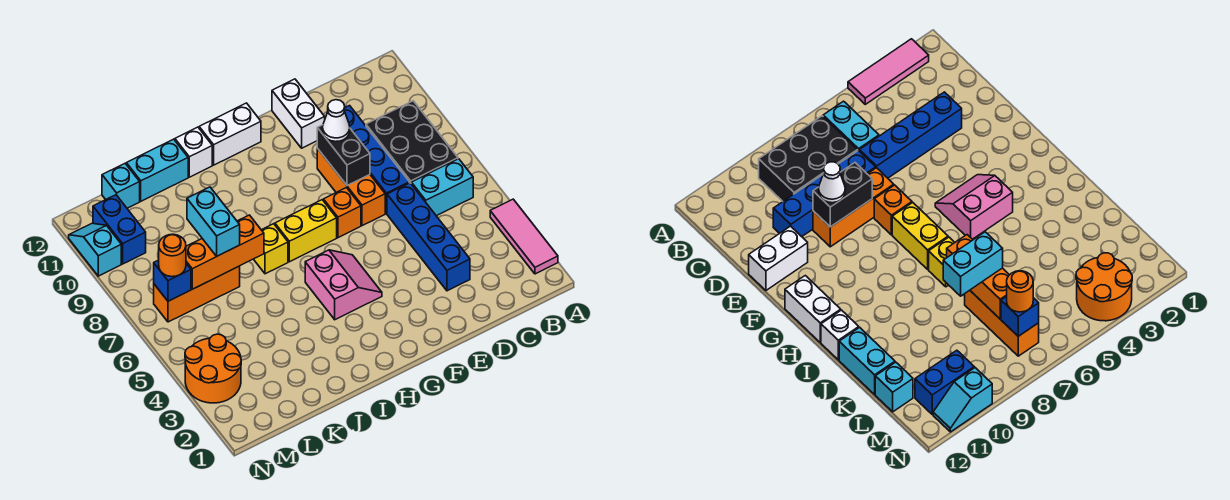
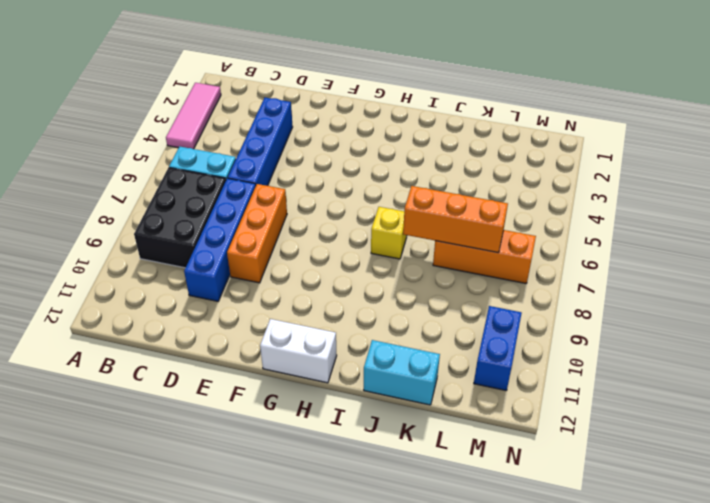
none -> white 1x2 brick [272,79,325,148]
none -> orange 1x1 brick [323,188,361,238]
none -> pink 2x2 slope [305,250,382,320]

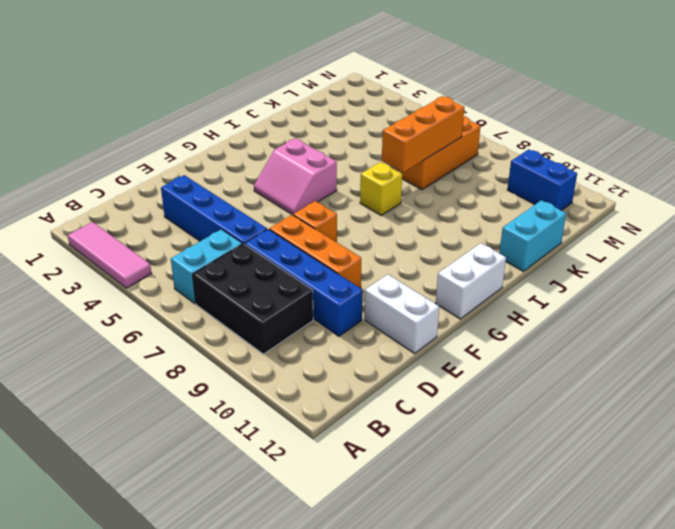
none -> yellow 1x2 brick [275,200,337,262]
none -> white 1x1 brick [175,127,212,177]
none -> cyan 1x1 brick [102,164,140,208]

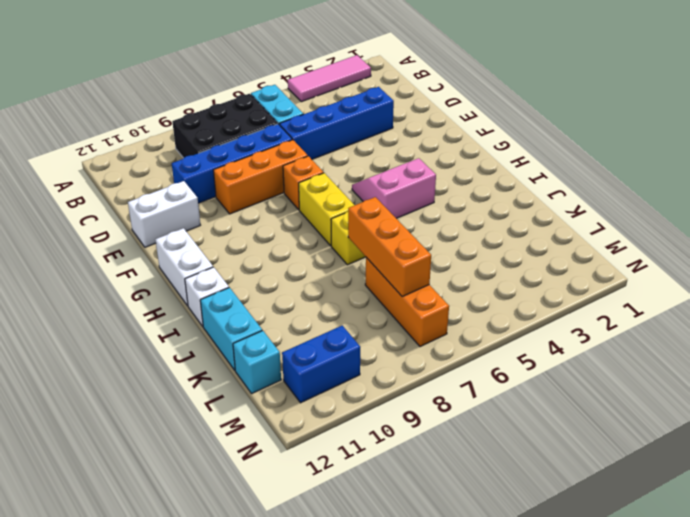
none -> orange 2x2 round brick [185,334,241,403]
none -> cyan 1x2 slope [69,223,121,276]
none -> black 1x2 brick [317,125,370,185]

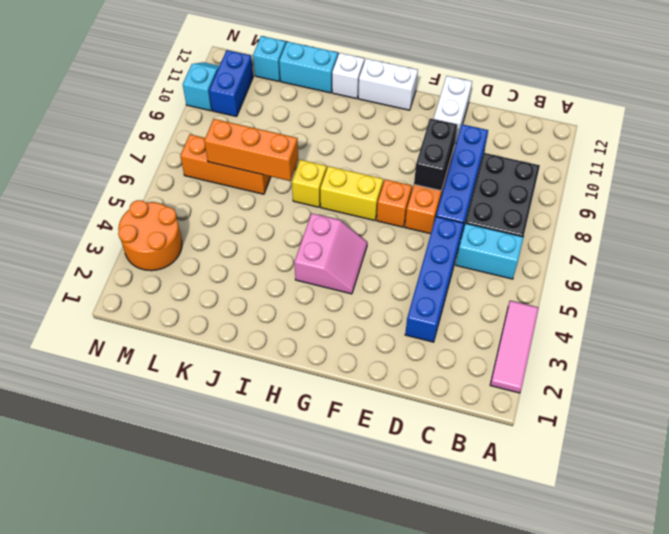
none -> blue 1x1 brick [154,260,191,301]
none -> white 1x1 cone [323,100,350,142]
none -> cyan 1x2 brick [187,187,240,256]

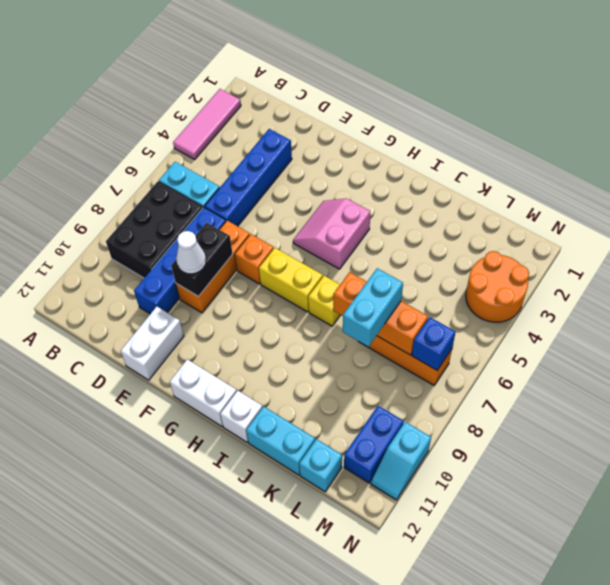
none -> orange 1x1 round brick [159,234,186,277]

